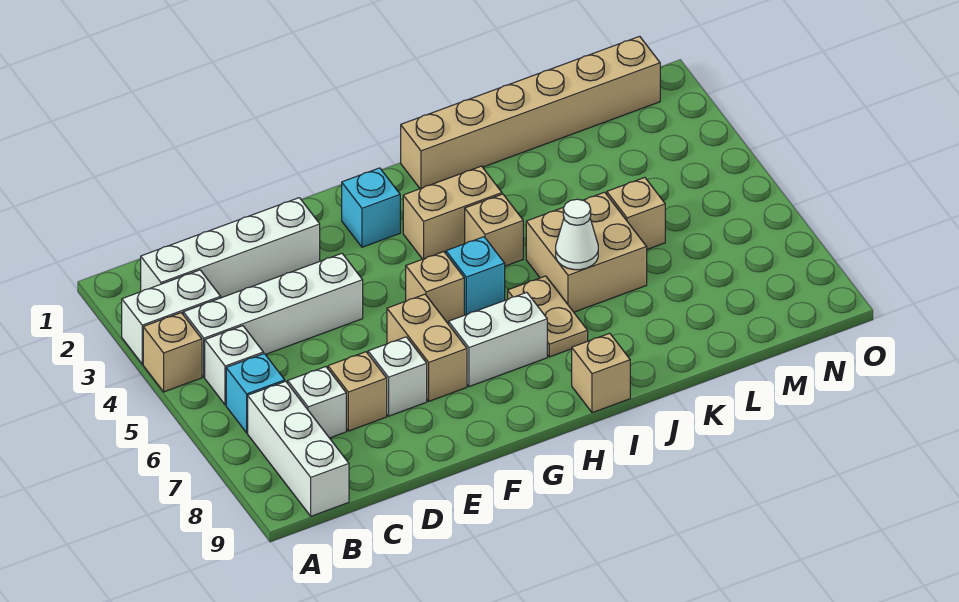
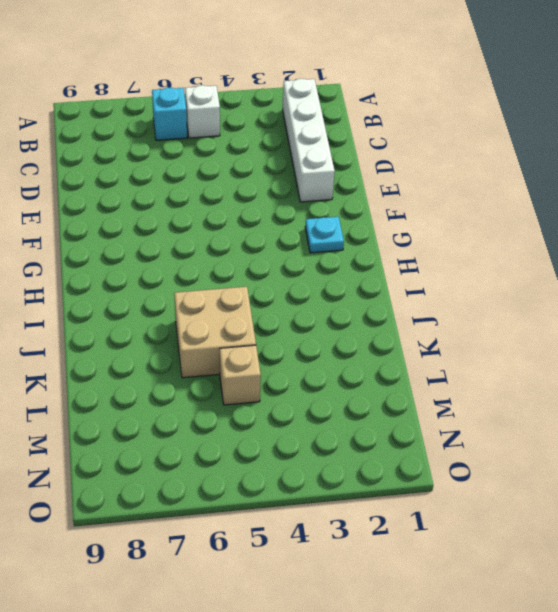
cyan 1x1 plate [305,217,344,253] -> cyan 1x1 brick [342,168,400,247]
none -> white 1x2 brick [122,270,221,364]
none -> tan 1x1 brick [143,313,202,392]
none -> white 1x4 brick [183,253,363,377]

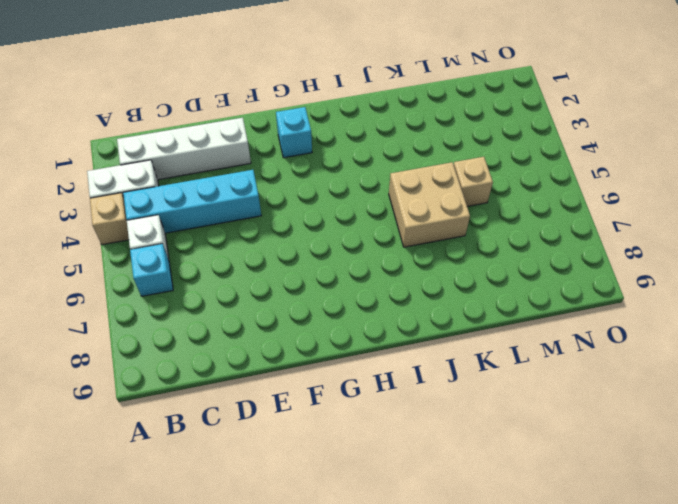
cyan 1x4 brick [123,170,261,233] -> white 1x4 brick [183,253,363,377]
none -> white 1x3 brick [248,381,349,516]
none -> white 1x1 brick [288,367,346,438]
none -> tan 1x1 brick [328,352,387,431]

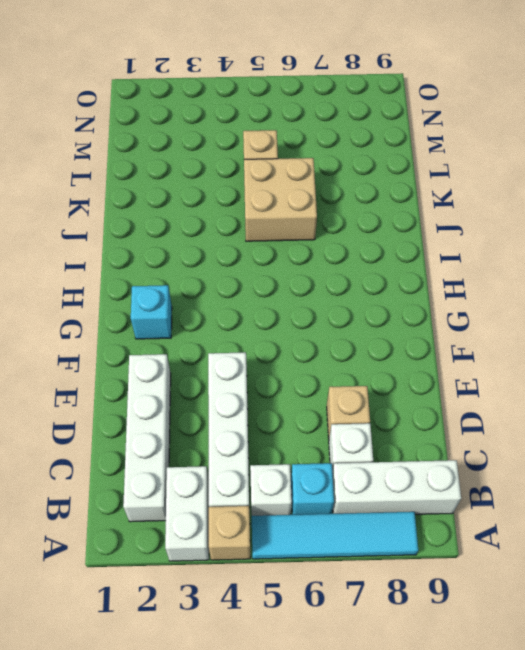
cyan 1x4 tile [252,512,418,559] -> none
none -> white 1x1 brick [368,337,427,416]
none -> tan 1x2 brick [387,294,467,401]
none -> tan 1x1 brick [406,252,464,323]

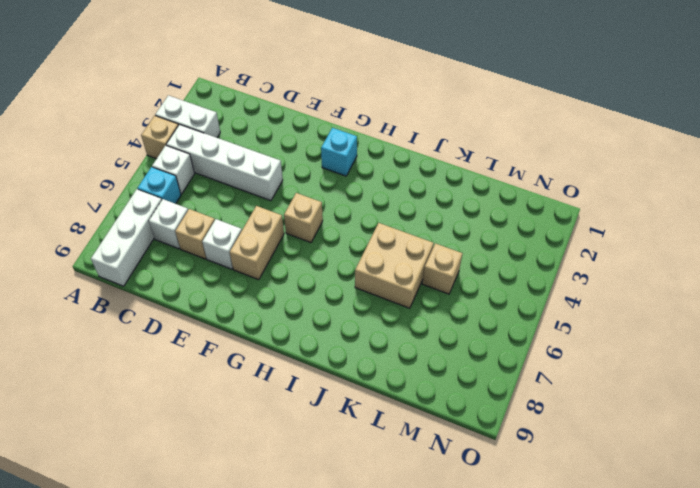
none -> white 1x4 brick [141,198,320,298]
none -> white 1x2 brick [449,292,547,387]
none -> tan 1x2 brick [403,166,502,259]

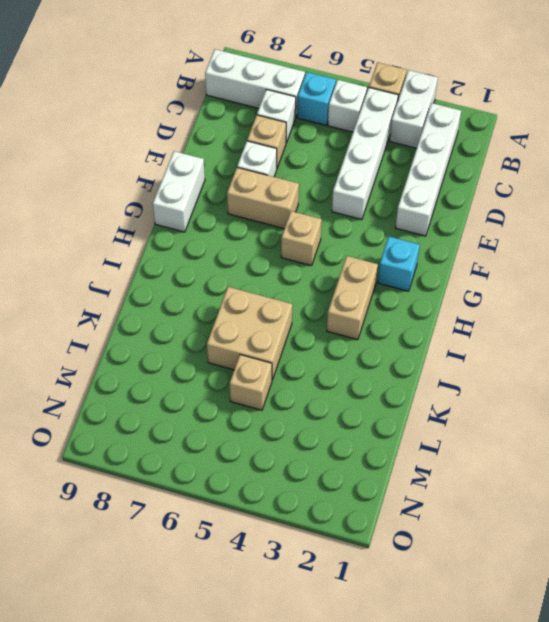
white 1x2 brick [153,151,205,232] -> white 1x2 brick moved to [449,292,547,387]
none -> cyan 1x1 brick [446,237,505,315]
none -> tan 1x6 brick [401,36,660,189]
none -> tan 1x1 brick [465,194,523,266]

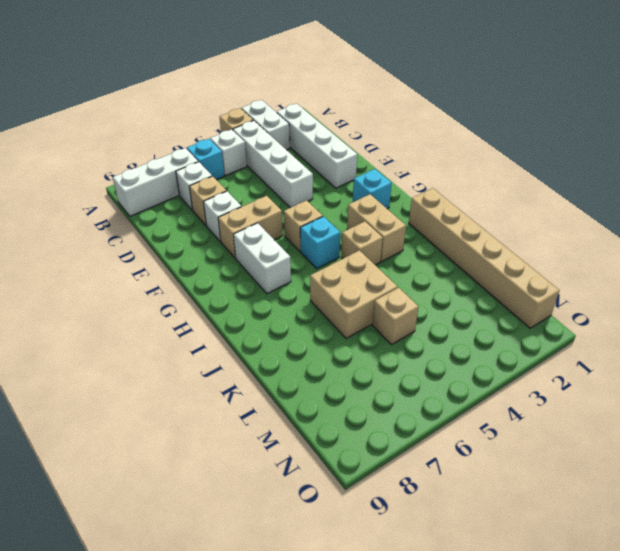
none -> tan 1x2 plate [508,276,588,357]
none -> tan 1x1 brick [572,333,630,413]
none -> white 1x1 cone [556,199,598,270]

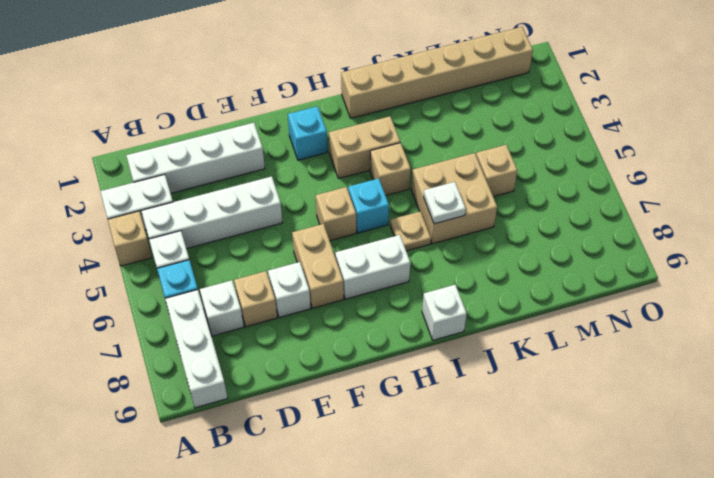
tan 1x1 plate [390,211,431,251] -> tan 1x2 plate [508,276,588,357]
white 1x1 brick [422,285,467,340] -> tan 1x1 brick [572,333,630,413]
white 1x1 plate [424,182,466,224] -> white 1x1 cone [556,199,598,270]

